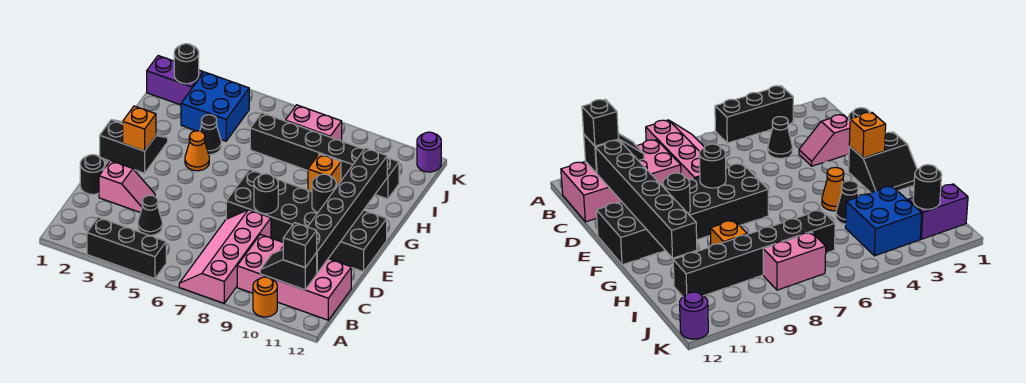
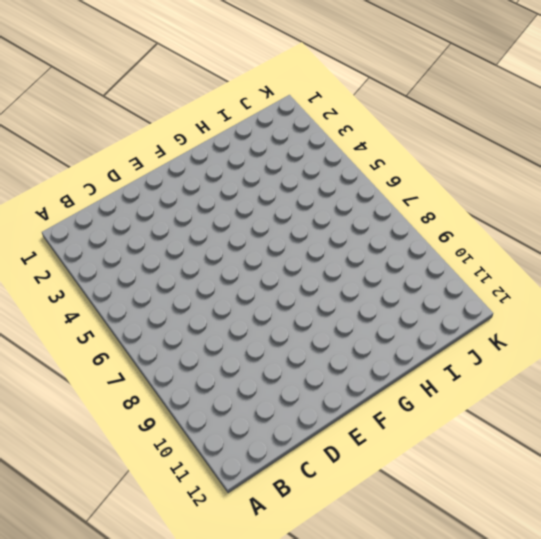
none -> black 1x3 brick [87,217,166,279]
none -> pink 2x4 slope [179,210,271,303]
none -> orange 1x1 round brick [253,277,277,317]

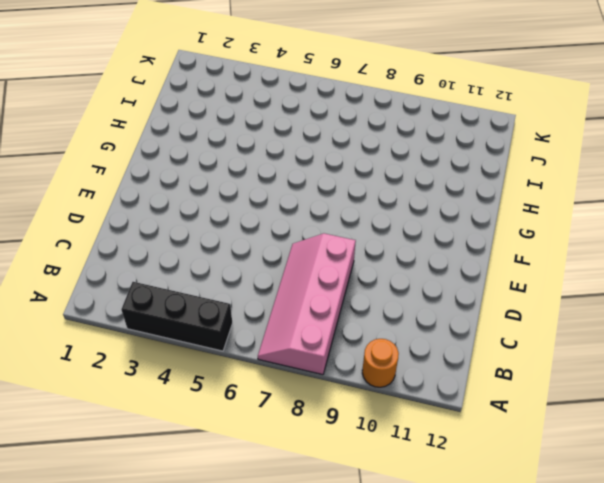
none -> pink 2x4 brick [237,234,351,320]
none -> black 1x1 cone [138,195,162,235]
none -> black 1x1 round brick [80,155,105,194]

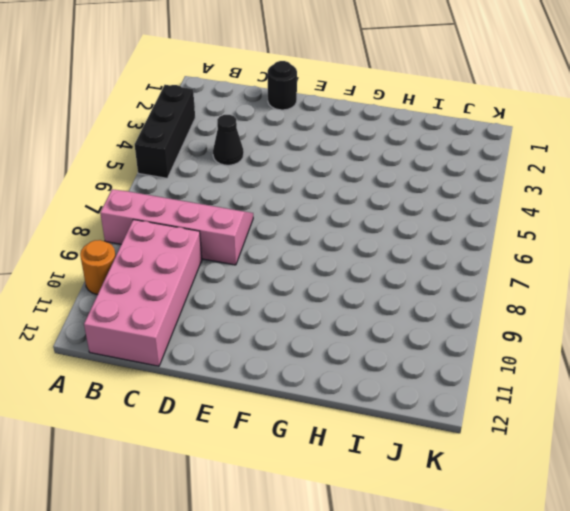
none -> pink 1x2 slope [99,161,155,213]
none -> black 2x6 brick [226,170,387,272]
none -> black 2x2 slope [100,120,168,173]

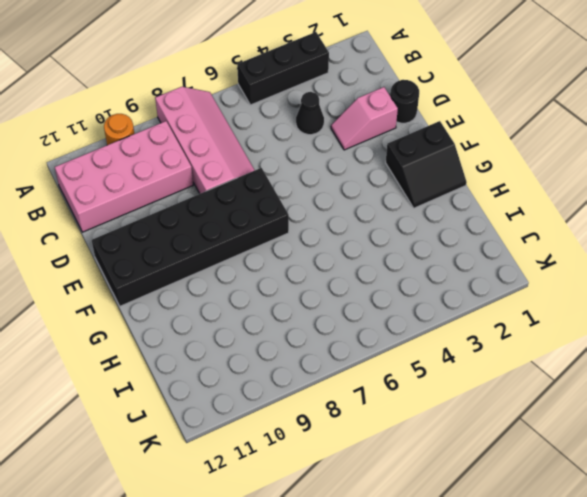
none -> orange 1x1 cone [185,131,209,171]
none -> black 1x1 cone [200,115,221,155]
none -> orange 1x1 brick [308,154,341,192]

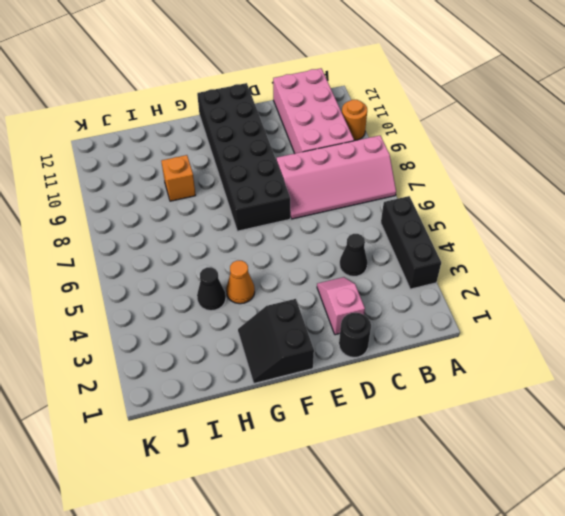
none -> blue 2x2 brick [181,72,249,141]
none -> black 1x6 brick [250,113,399,199]
none -> purple 1x2 brick [147,56,203,105]

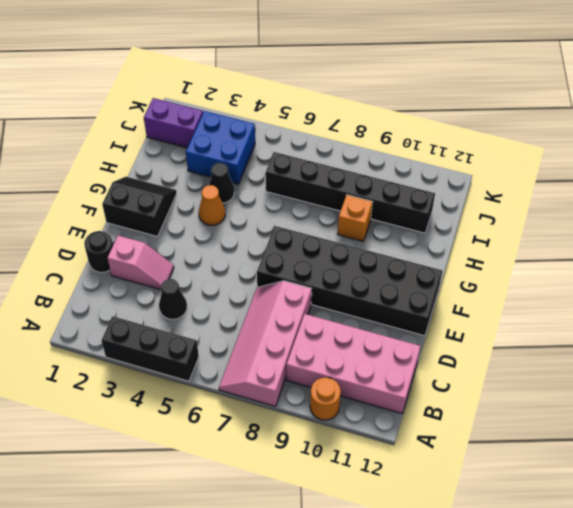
none -> pink 1x2 brick [285,105,342,141]
none -> purple 1x1 round brick [417,132,441,172]
none -> black 1x2 slope [260,250,317,290]

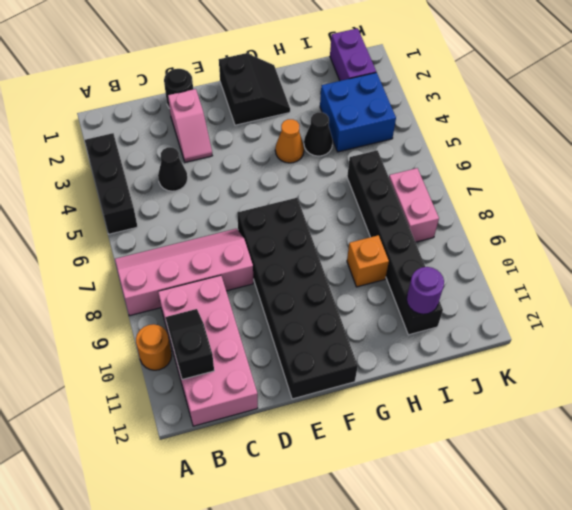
purple 1x1 round brick [407,267,444,314] -> purple 1x1 round brick moved to [417,132,441,172]
none -> black 1x6 brick [308,148,387,273]
none -> black 1x1 round brick [254,174,278,214]
none -> orange 1x1 brick [123,106,156,151]

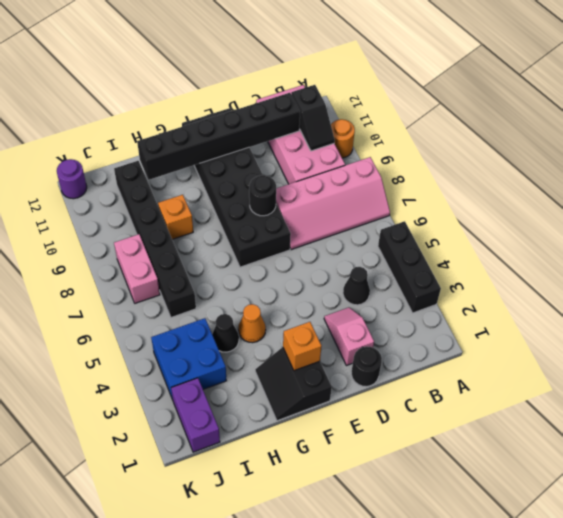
none -> black 1x1 round brick [312,174,336,213]
none -> black 1x1 round brick [174,44,199,84]
none -> black 1x1 brick [283,223,317,267]

